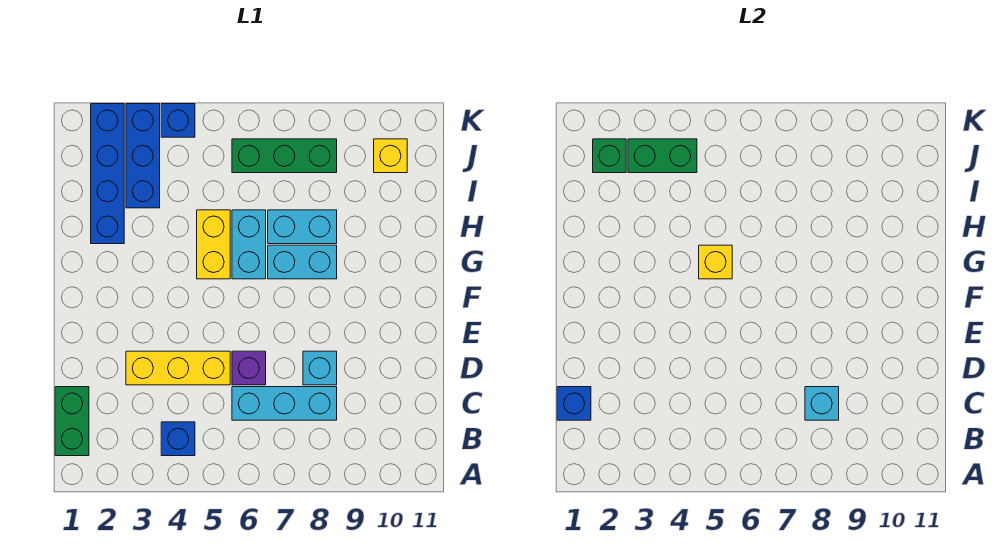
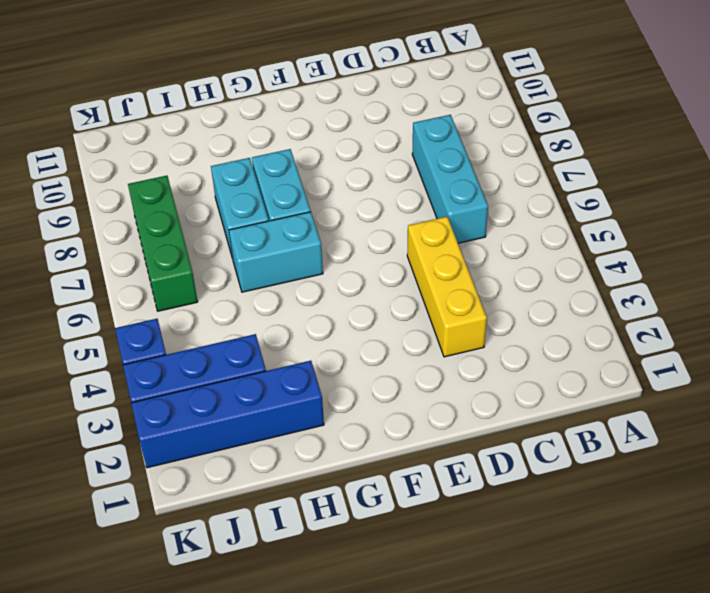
none -> green 1x2 brick [55,387,89,456]
none -> blue 1x1 brick [161,422,195,456]
none -> purple 1x1 brick [232,351,266,385]

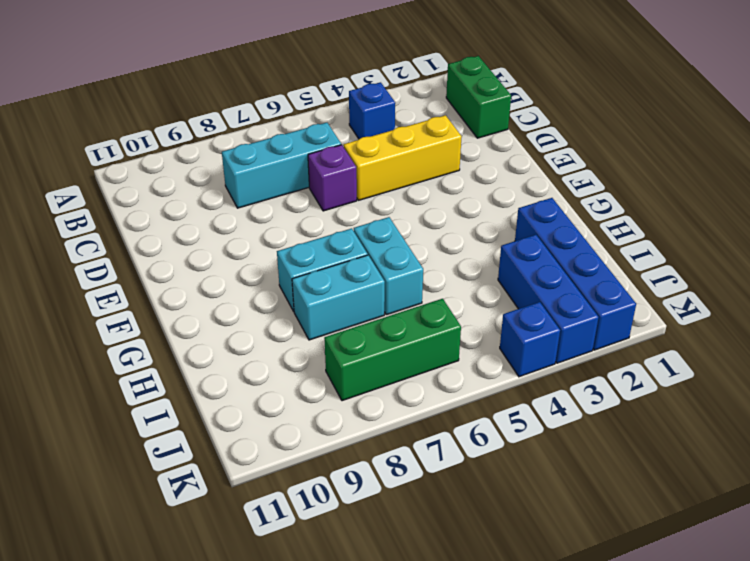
none -> cyan 1x1 brick [303,351,337,385]
none -> yellow 1x2 brick [197,210,230,279]
none -> yellow 1x1 brick [374,139,407,173]

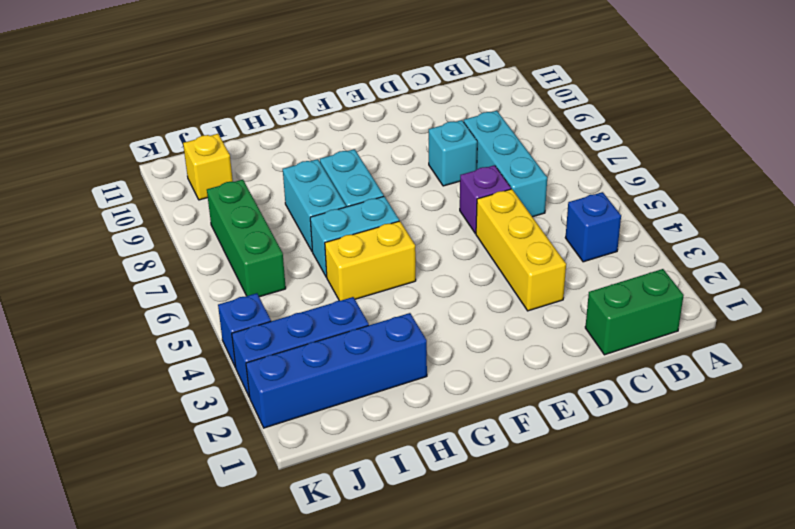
none -> blue 1x1 brick [557,387,591,420]
none -> cyan 1x1 brick [805,387,839,420]
none -> yellow 1x1 brick [699,245,732,279]

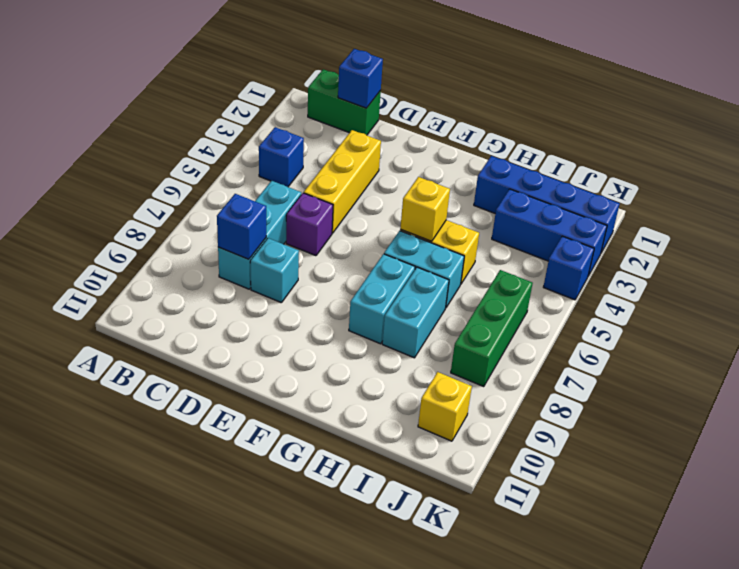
blue 1x1 brick [217,194,266,259] -> cyan 1x1 brick [805,387,839,420]
none -> green 1x1 brick [593,139,626,173]
none -> green 1x2 brick [628,139,697,173]

